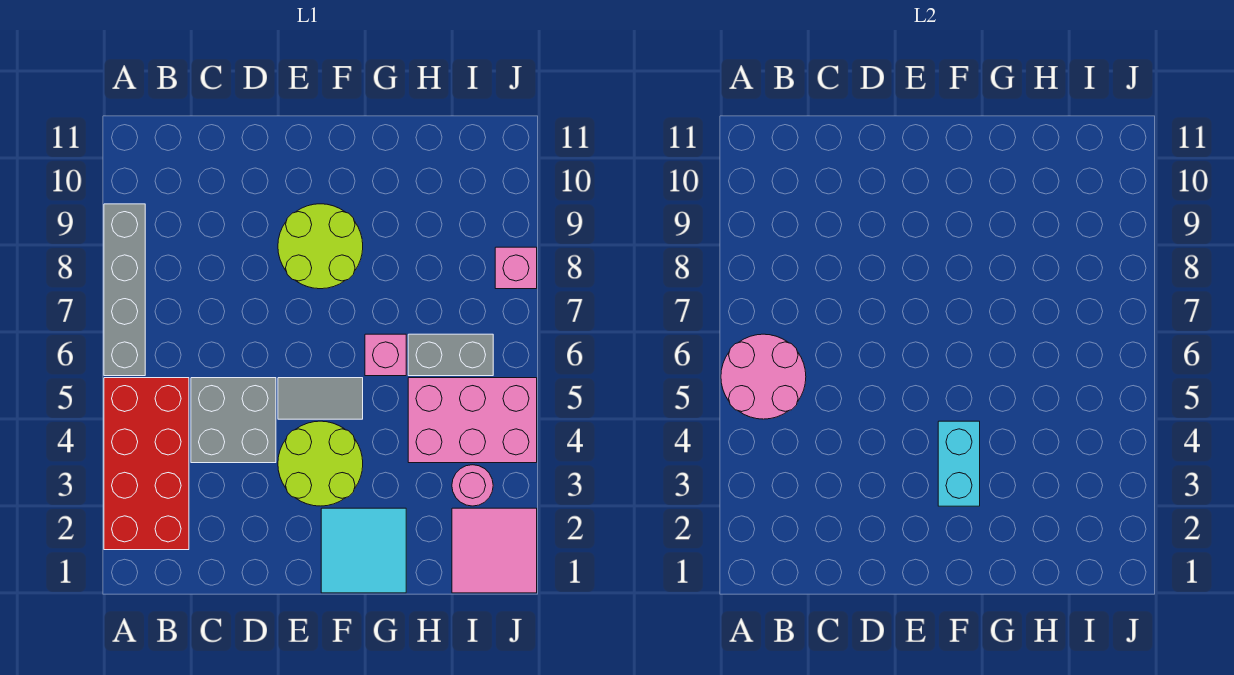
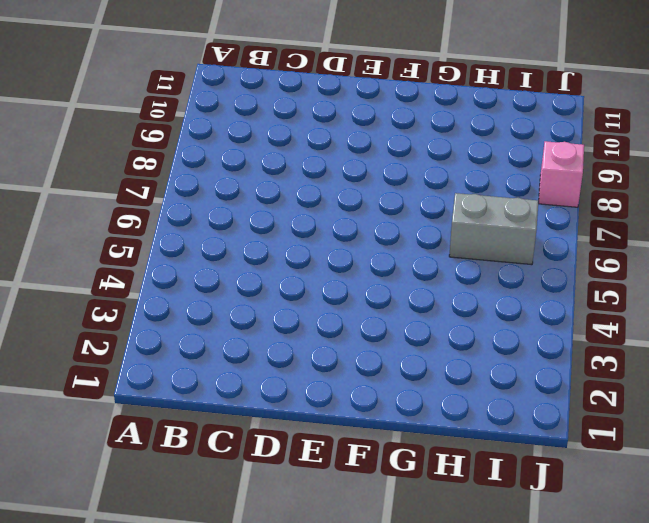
none -> red 2x4 brick [104,378,189,550]
none -> grey 1x4 brick [104,204,145,376]
none -> grey 2x2 brick [191,378,276,463]

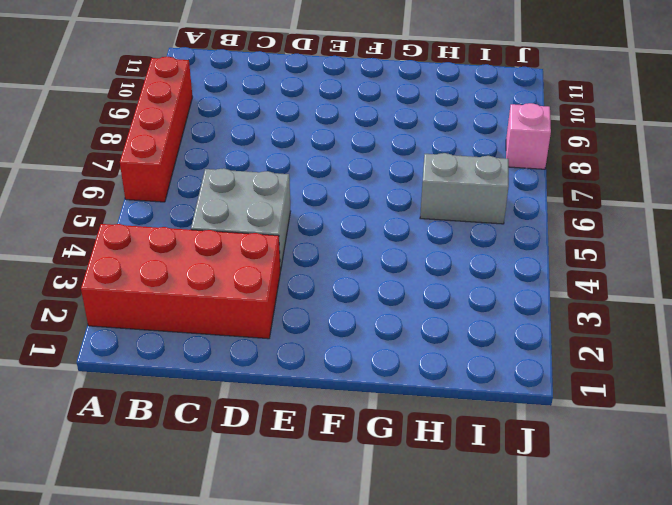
red 2x4 brick [81,224,280,339] -> red 2x4 brick turned to [104,378,189,550]
red 1x4 brick [120,57,192,202] -> grey 1x4 brick [104,204,145,376]
none -> lime 2x2 round brick [278,421,363,506]
none -> grey 1x2 tile [278,378,363,419]
none -> lime 2x2 round brick [278,204,363,289]

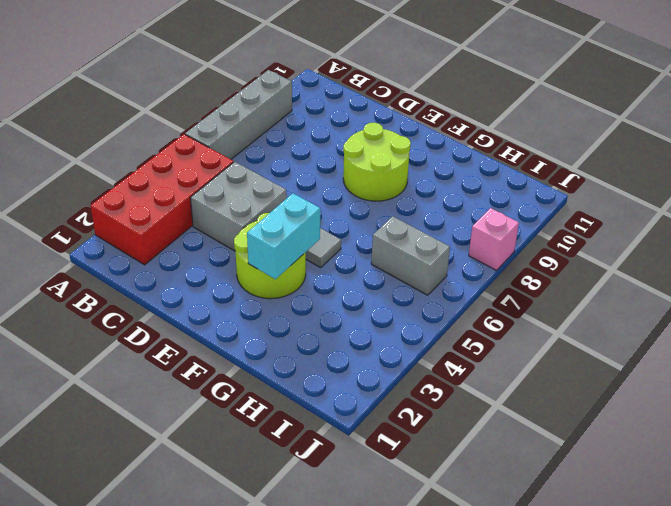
none -> cyan 2x2 tile [321,508,406,593]
none -> pink 1x1 brick [365,334,406,376]
none -> pink 2x3 brick [408,378,537,463]

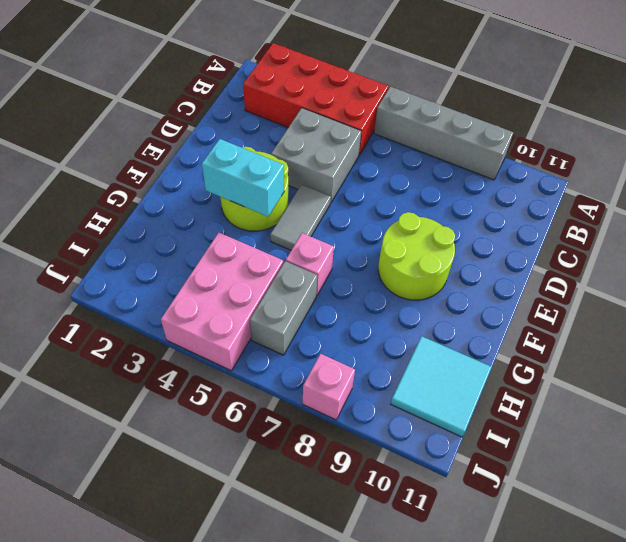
cyan 2x2 tile [391,336,492,437] -> cyan 2x2 tile moved to [321,508,406,593]
none -> pink 2x2 tile [452,508,537,593]
none -> pink 1x1 round brick [452,465,493,506]
none -> pink 2x2 round brick [721,334,806,419]

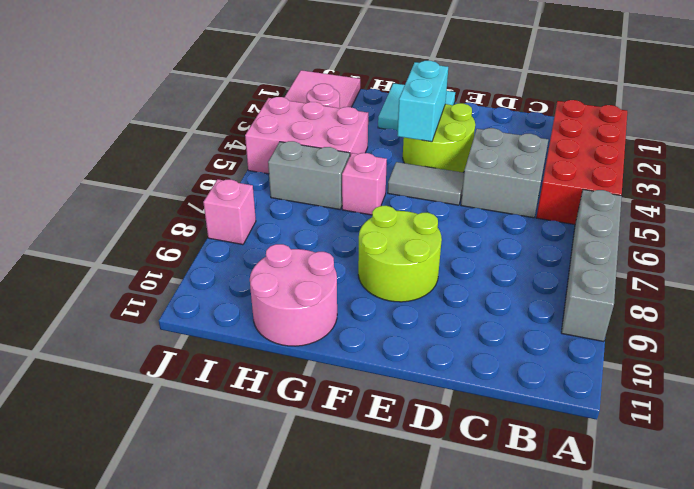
pink 2x2 round brick [250,244,337,346] -> pink 2x2 round brick moved to [721,334,806,419]

